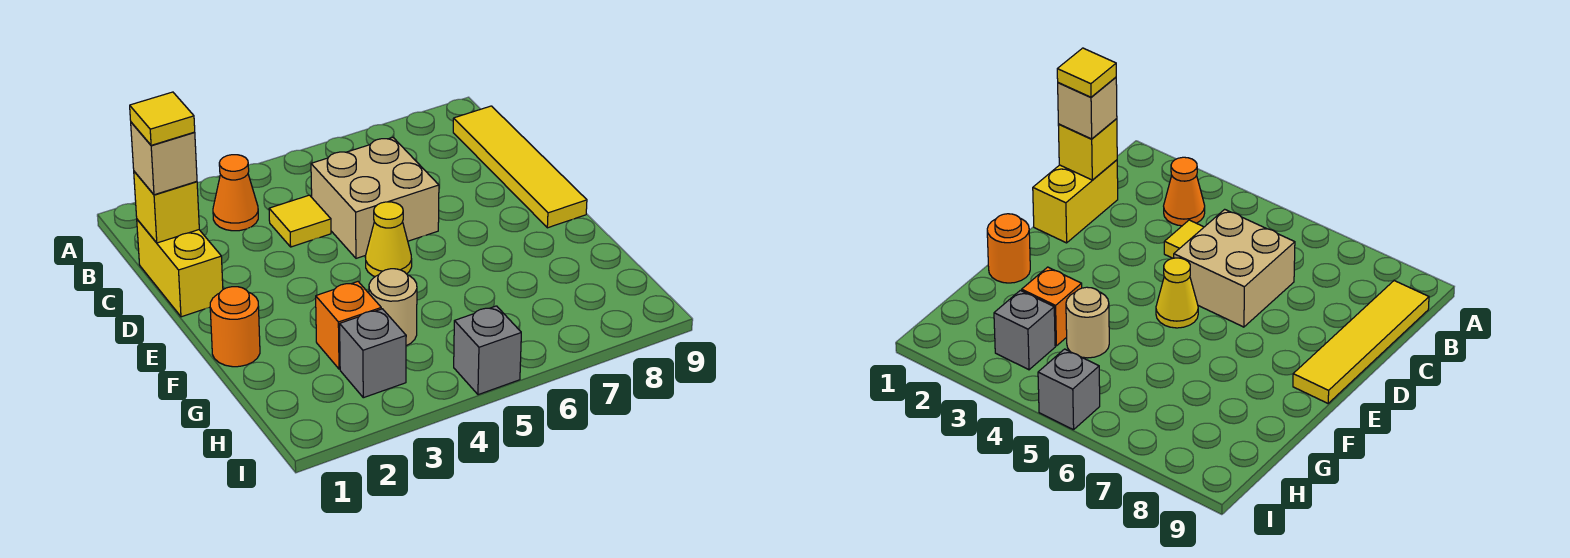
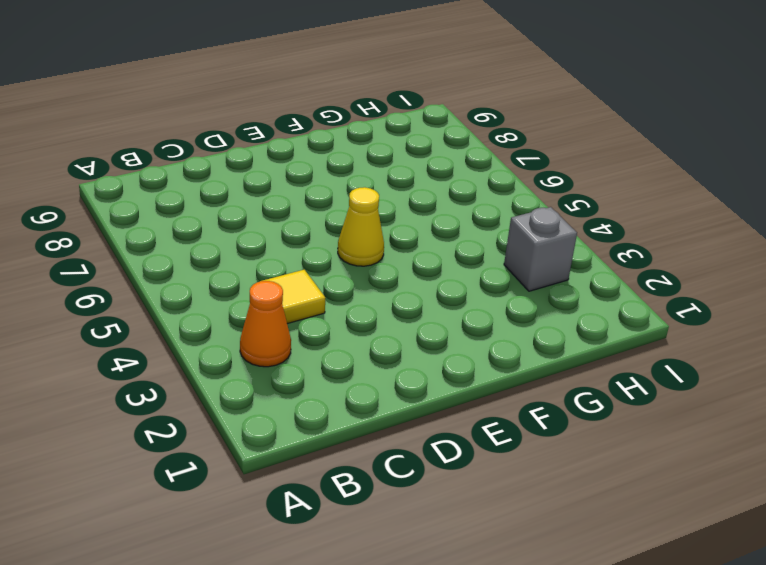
none -> yellow 1x4 tile [453,106,587,228]
none -> yellow 1x2 brick [137,220,223,317]
none -> tan 2x2 brick [311,138,439,258]

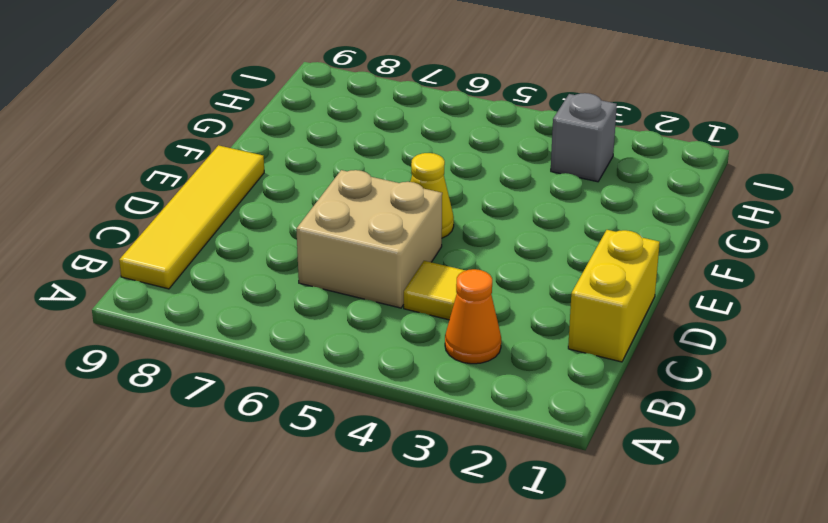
none -> orange 1x1 round brick [210,287,260,367]
none -> orange 1x1 brick [316,282,381,369]
none -> tan 1x1 round brick [369,269,417,346]

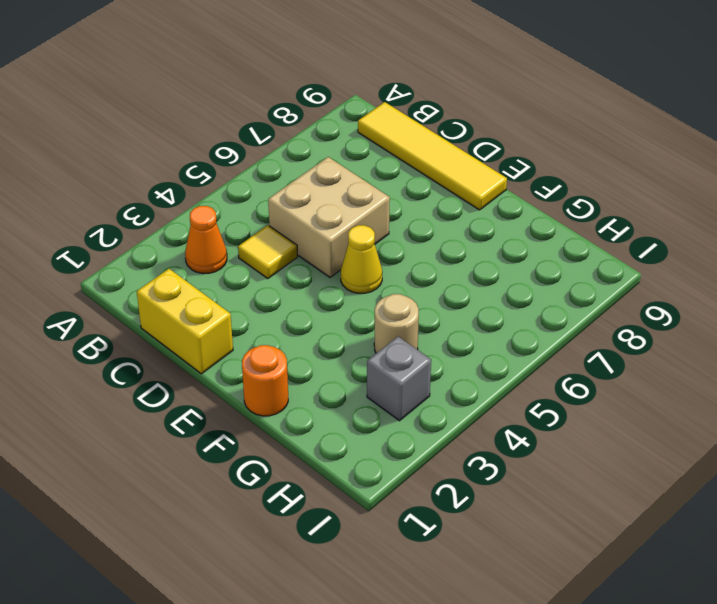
none -> orange 1x1 brick [316,282,381,369]
none -> grey 1x1 brick [454,306,521,395]
none -> yellow 1x1 brick [134,172,199,243]

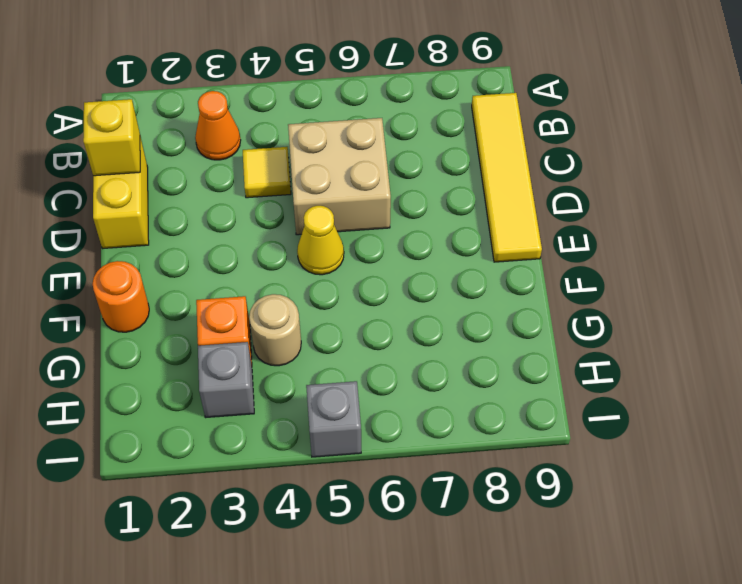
none -> tan 1x1 brick [131,122,197,195]
none -> yellow 1x1 tile [130,92,195,145]

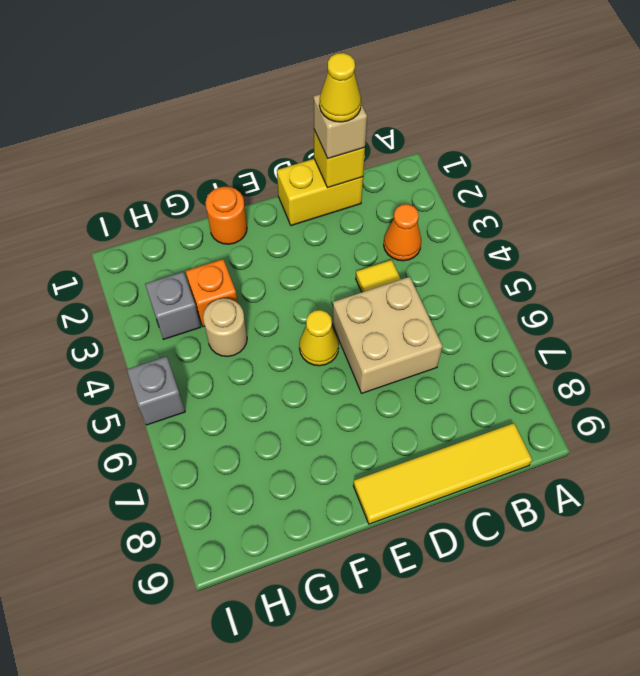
yellow 1x1 cone [319,53,361,122] -> yellow 1x1 tile [130,92,195,145]

